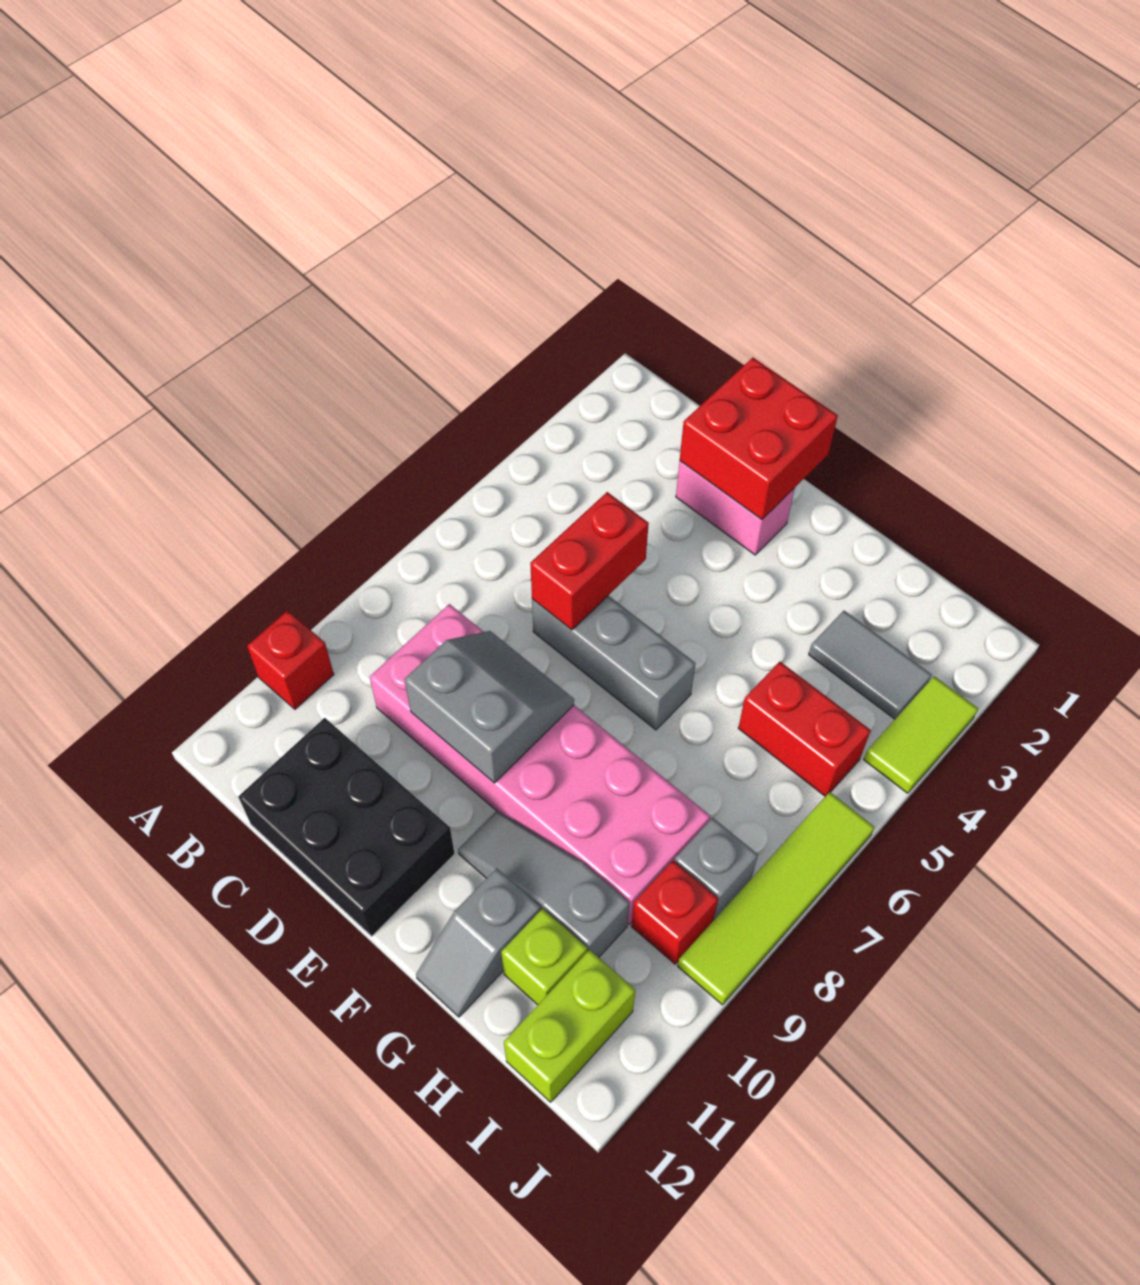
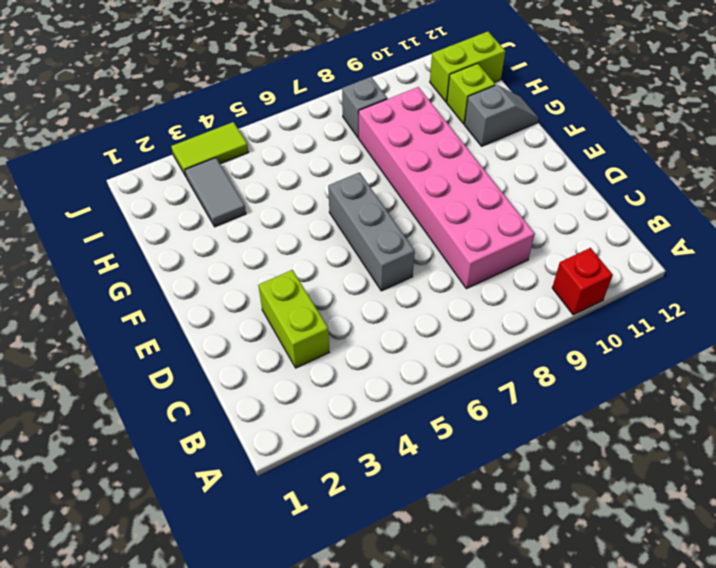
lime 1x2 brick [258,270,329,368] -> none
none -> black 2x3 brick [238,718,455,936]
none -> pink 1x2 brick [676,461,795,555]
none -> grey 1x3 slope [458,811,629,957]

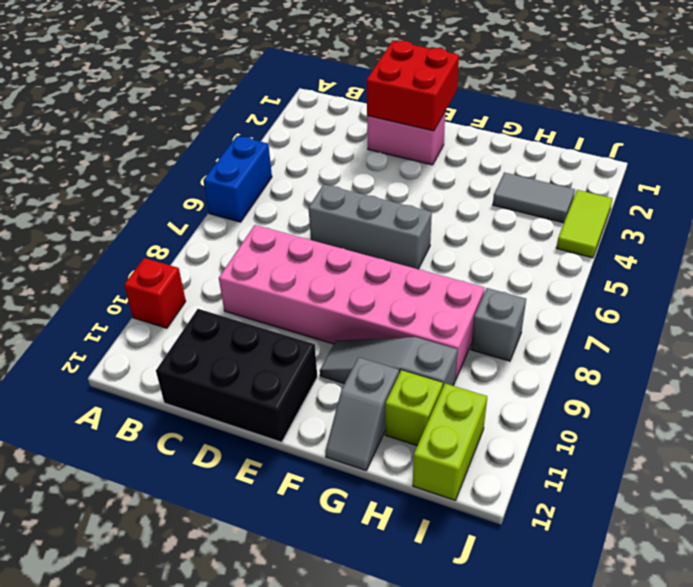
blue 1x2 brick [203,136,272,222] -> none
none -> red 1x2 brick [738,662,871,796]
none -> red 1x1 brick [631,861,718,964]
none -> lime 1x4 tile [678,792,874,1005]

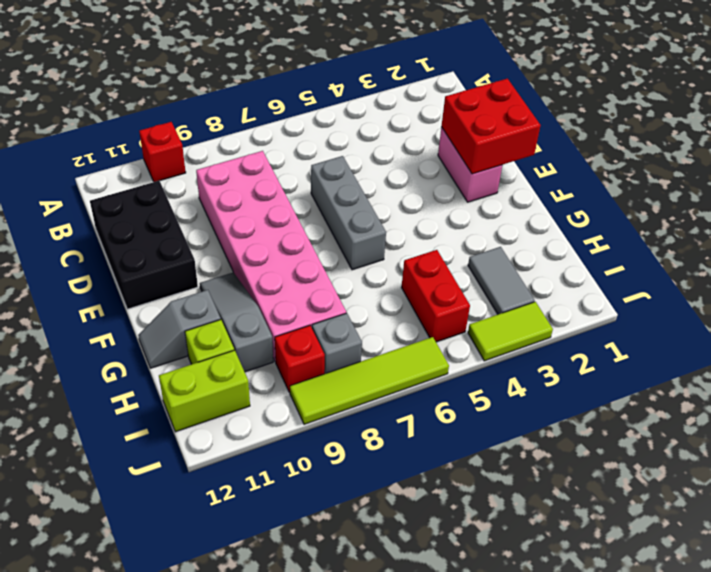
none -> red 1x2 brick [530,492,649,630]
none -> grey 2x2 slope [404,631,574,783]

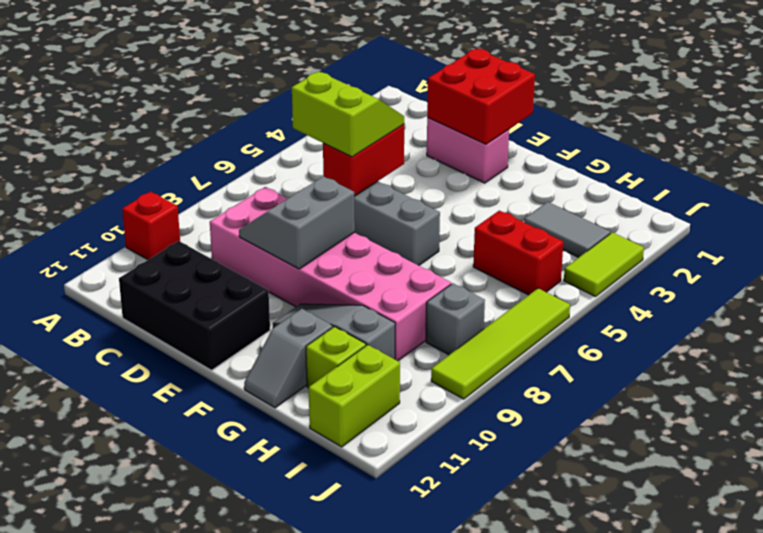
lime 2x2 slope [292,71,404,157] -> none
grey 2x2 slope [239,176,355,269] -> grey 2x2 slope turned to [404,631,574,783]
none -> red 1x1 brick [631,861,718,964]

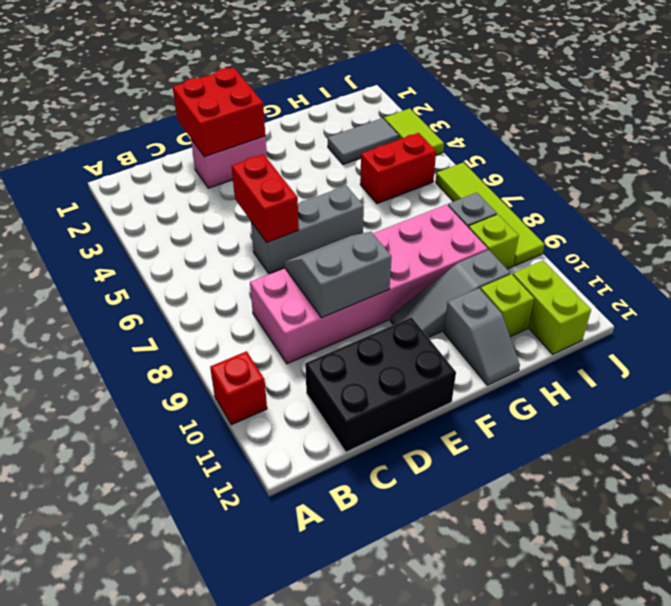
lime 1x1 brick [469,214,519,269] -> red 1x1 brick [631,861,718,964]

